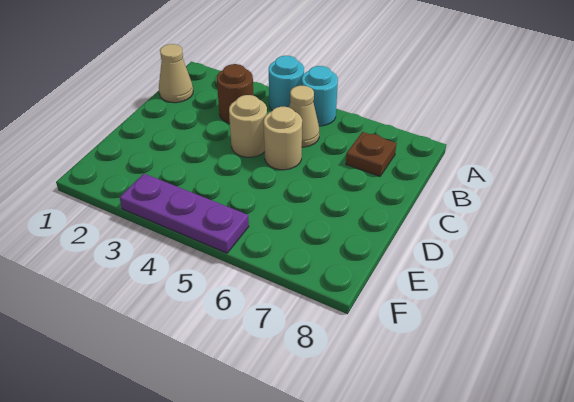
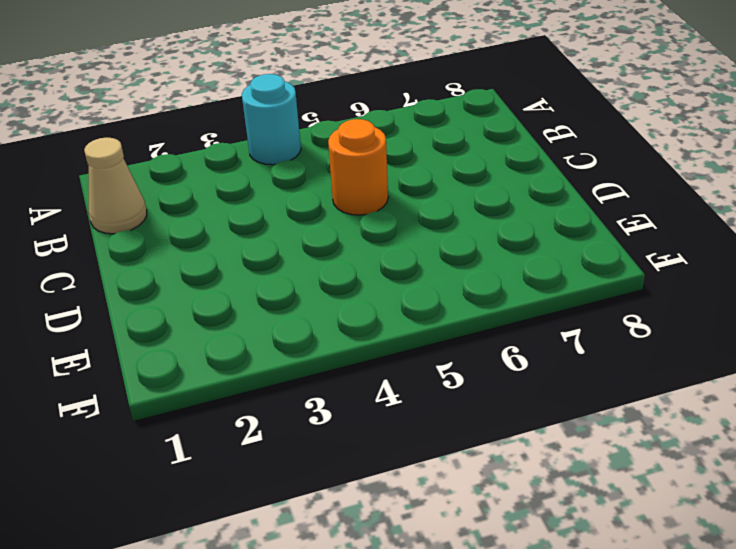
orange 1x1 round brick [328,119,388,215] -> tan 1x1 round brick [264,107,302,170]
none -> cyan 1x1 round brick [302,66,338,126]
none -> brown 1x1 round brick [217,64,253,123]

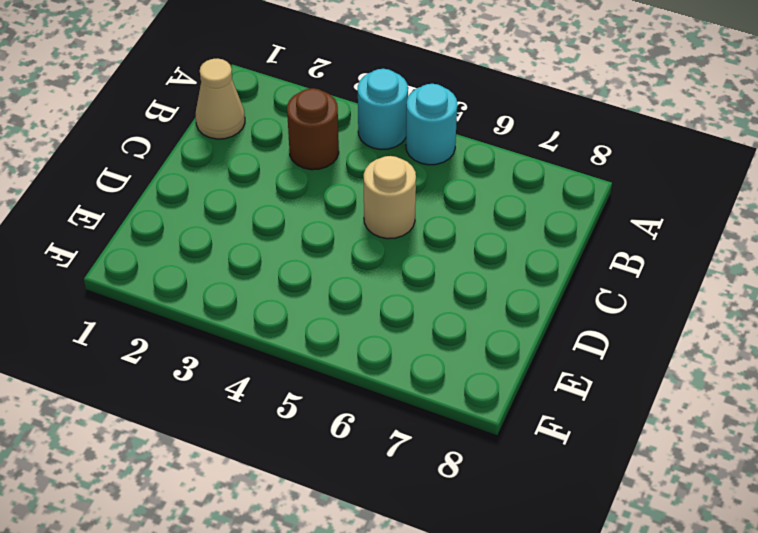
none -> tan 1x1 cone [289,86,319,147]
none -> brown 1x1 plate [346,132,397,176]

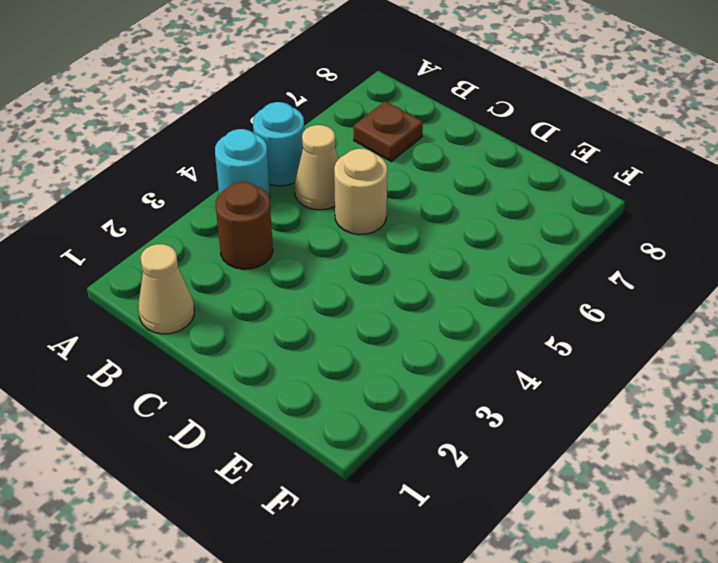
none -> tan 1x1 round brick [229,95,267,157]
none -> purple 1x3 plate [119,174,249,253]

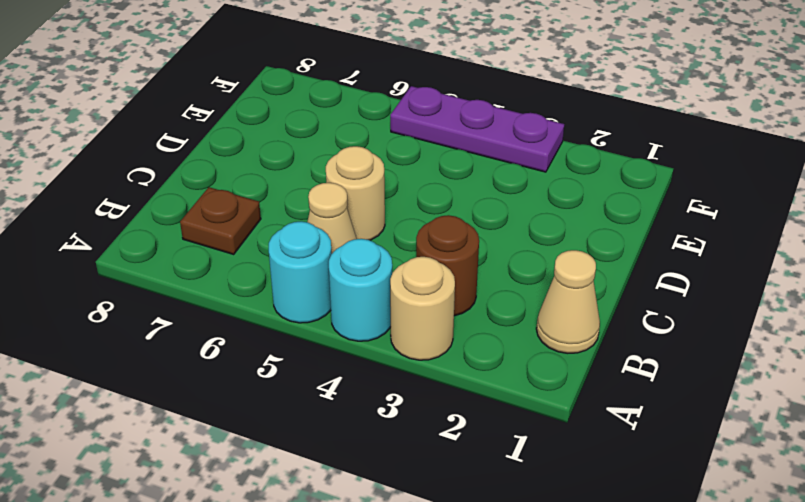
tan 1x1 round brick [390,257,455,360] -> tan 1x1 round brick moved to [229,95,267,157]

